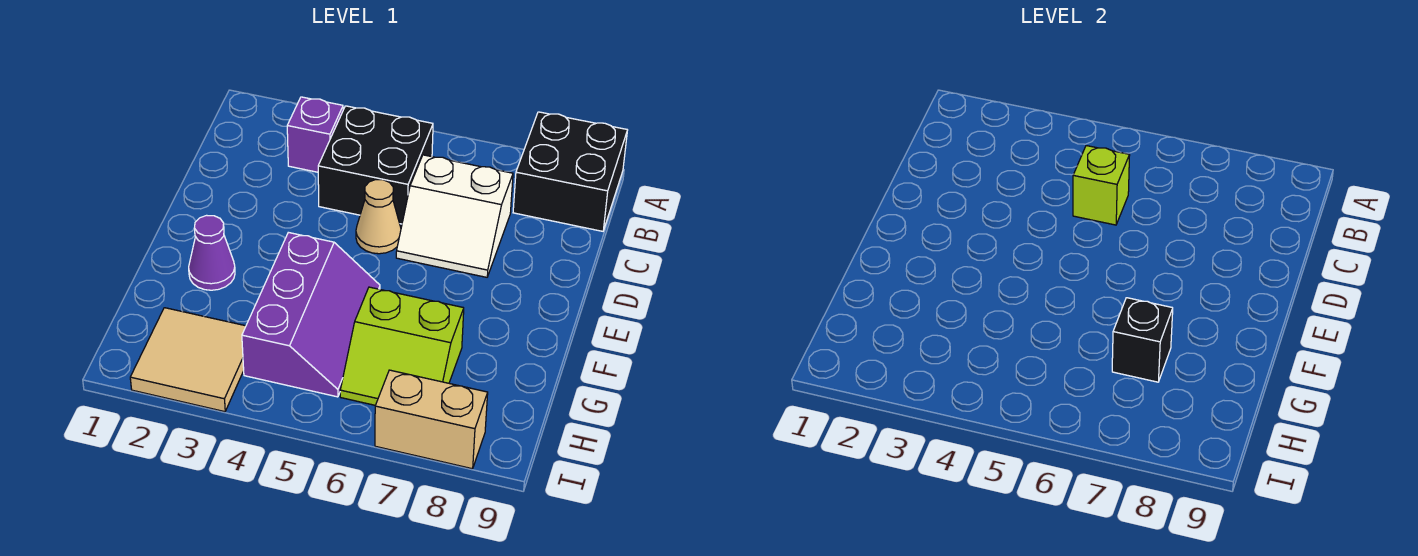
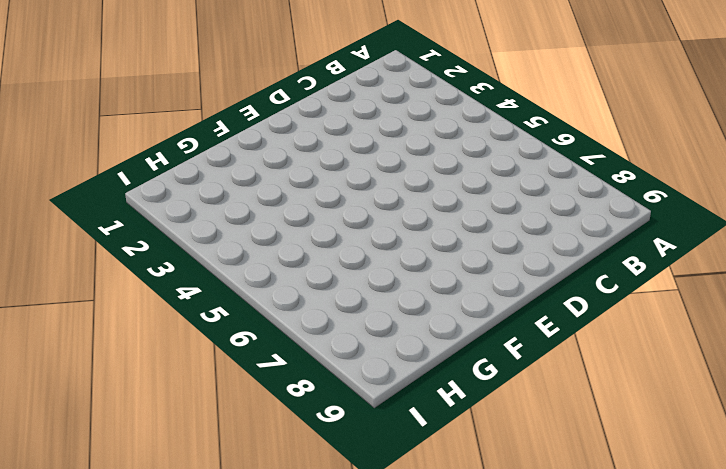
none -> black 2x2 brick [513,112,627,231]
none -> purple 1x1 brick [287,97,343,172]
none -> black 2x2 brick [318,106,433,224]

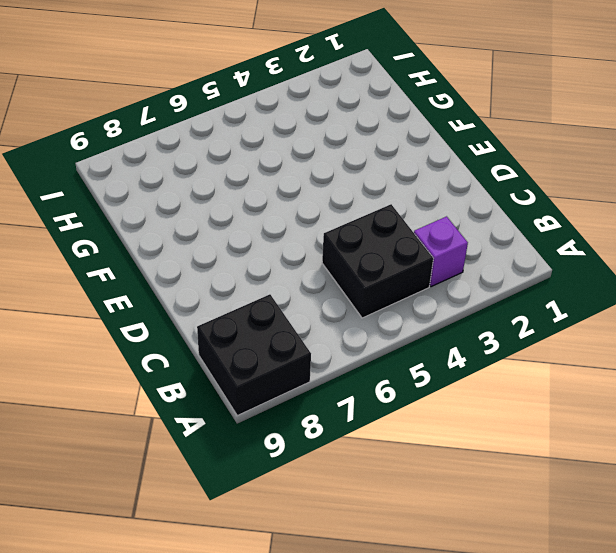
none -> white 2x2 slope [396,155,513,277]
none -> tan 1x1 cone [356,180,401,254]
none -> purple 1x1 cone [189,215,235,290]

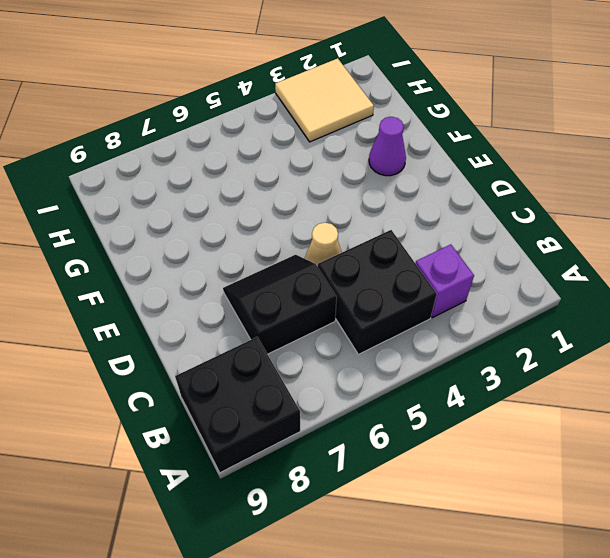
black 2x2 slope [223,255,337,354] -> white 2x2 slope [396,155,513,277]
none -> purple 2x3 slope [242,232,380,397]
none -> lime 2x2 slope [340,287,464,405]
none -> tan 1x2 brick [375,370,488,469]

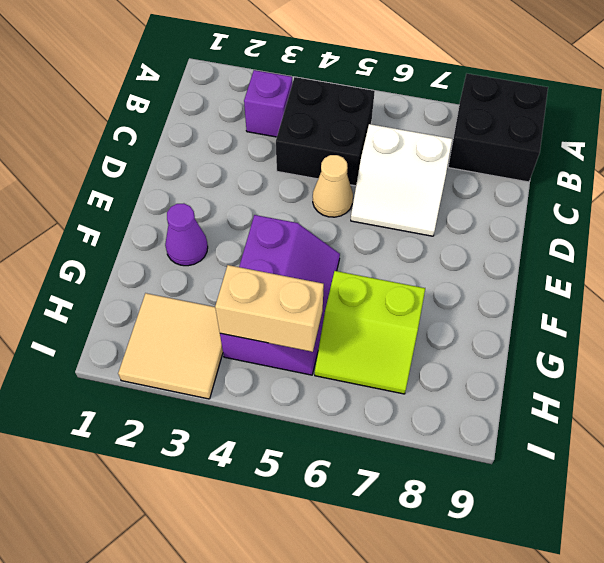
tan 1x2 brick [215,265,324,352] -> tan 1x2 brick moved to [375,370,488,469]
none -> lime 1x1 brick [1073,146,1130,225]
none -> black 1x1 brick [1112,298,1173,382]

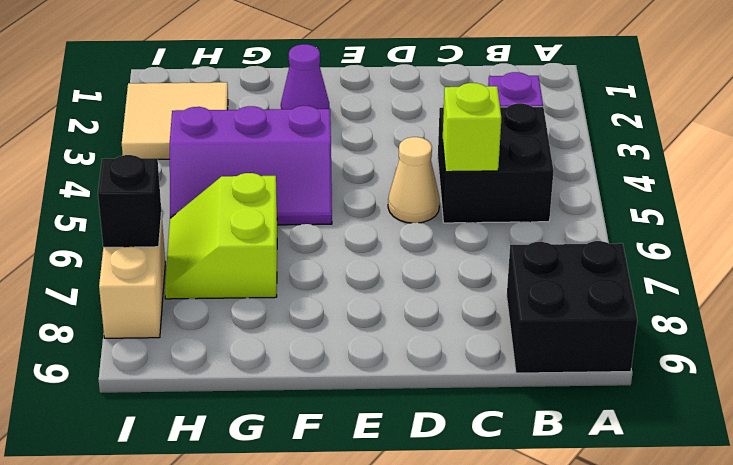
black 1x1 brick [98,155,161,247] -> black 1x1 brick moved to [1112,298,1173,382]
none -> white 2x2 slope [396,155,513,277]

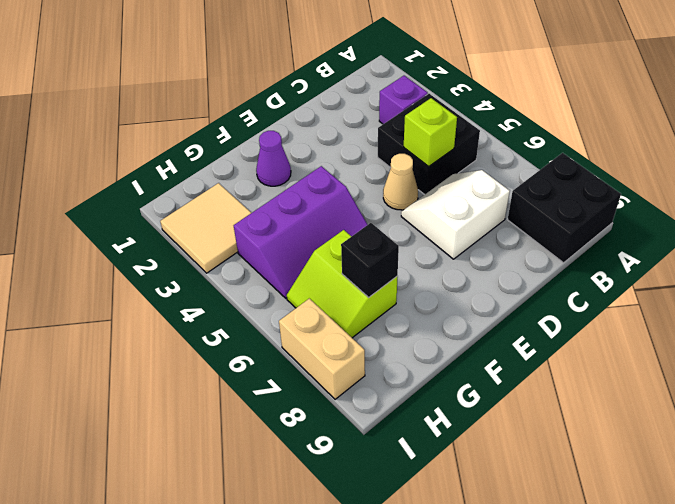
white 2x2 slope [401,170,510,259] -> white 2x2 slope turned to [396,155,513,277]

